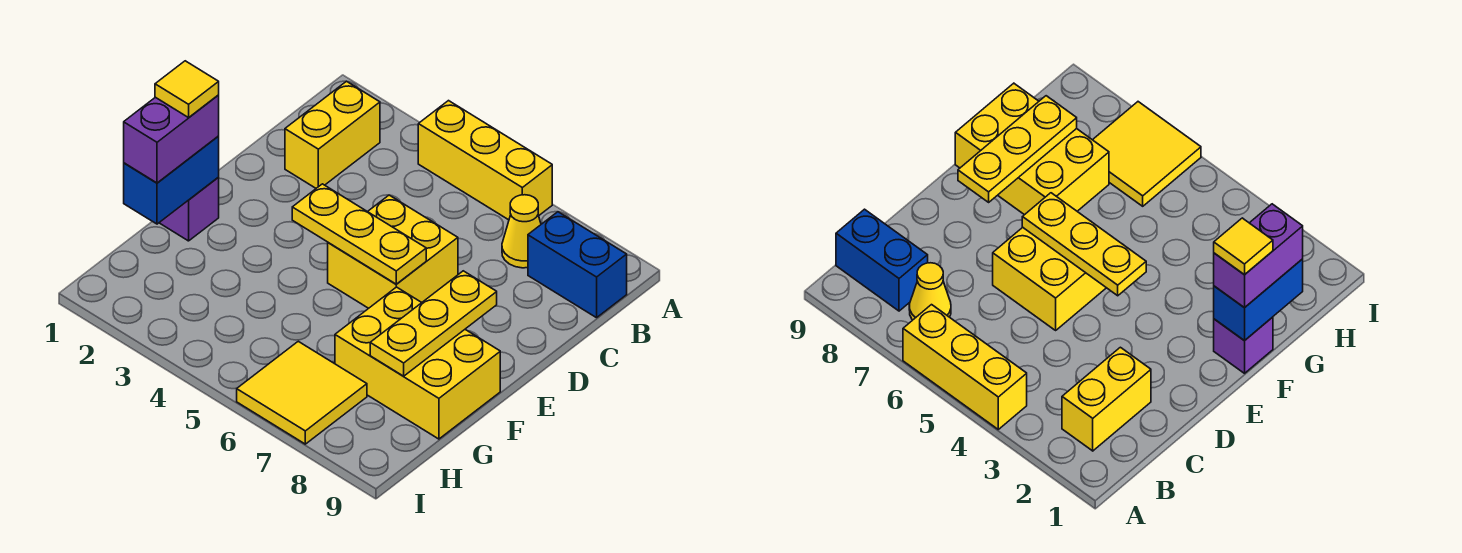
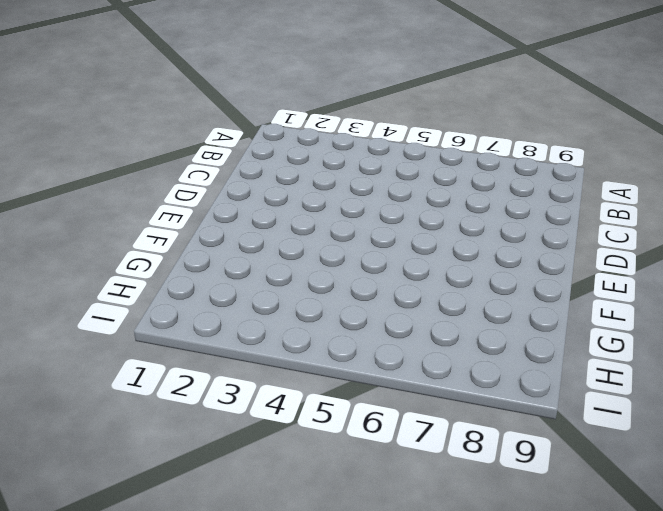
none -> yellow 1x3 brick [418,101,552,220]
none -> yellow 1x2 brick [285,81,380,188]
none -> yellow 1x1 cone [502,195,541,268]

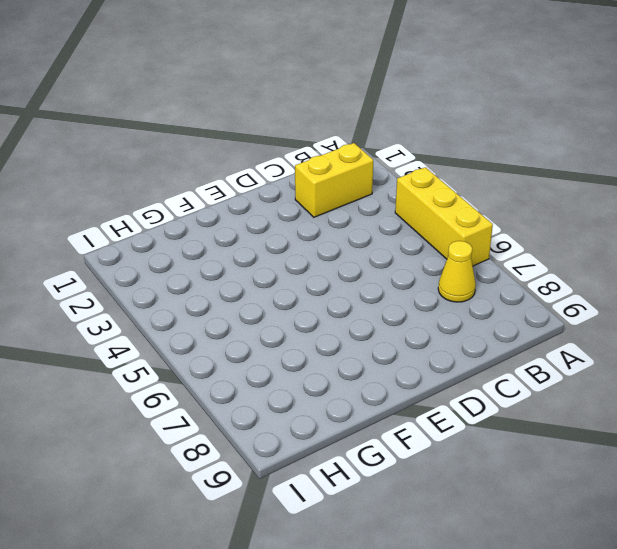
none -> blue 1x2 brick [528,212,627,318]
none -> yellow 2x2 brick [328,195,458,308]
none -> purple 1x1 brick [159,178,219,241]

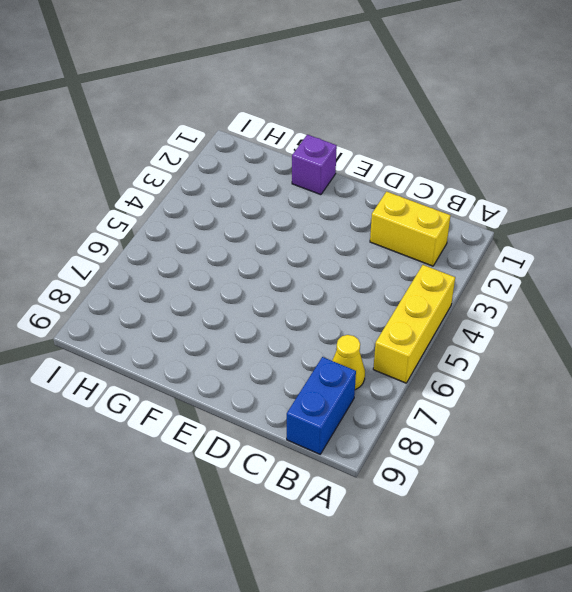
none -> yellow 2x2 brick [328,195,458,308]
none -> yellow 2x3 brick [335,287,500,439]
none -> yellow 2x2 tile [237,341,367,444]

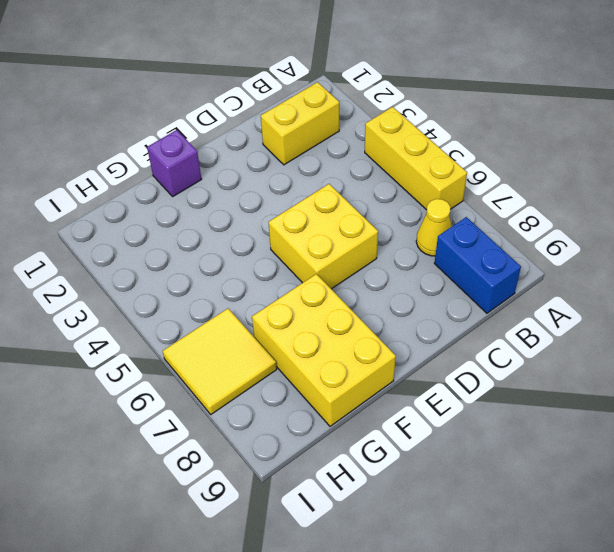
none -> yellow 1x3 plate [292,184,426,284]
none -> yellow 1x3 plate [370,271,497,376]
none -> blue 1x2 brick [124,136,219,224]

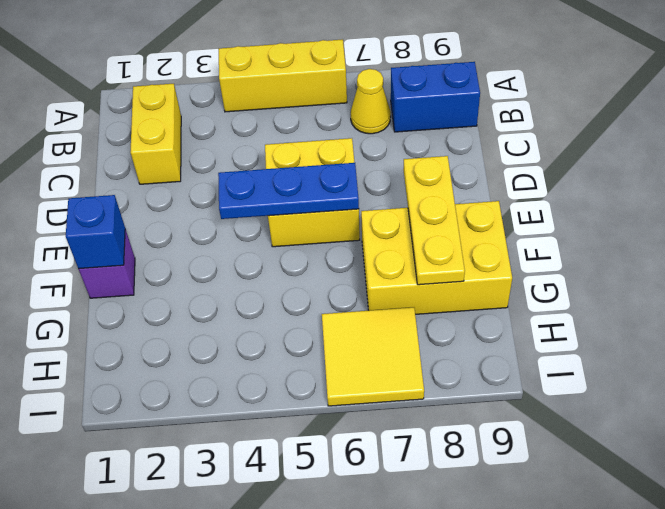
blue 1x3 plate [218,163,359,219] -> yellow 1x3 plate [292,184,426,284]
blue 1x1 brick [66,195,125,269] -> blue 1x2 brick [124,136,219,224]
none -> purple 1x2 brick [124,95,219,183]
none -> yellow 1x1 tile [155,61,219,118]

